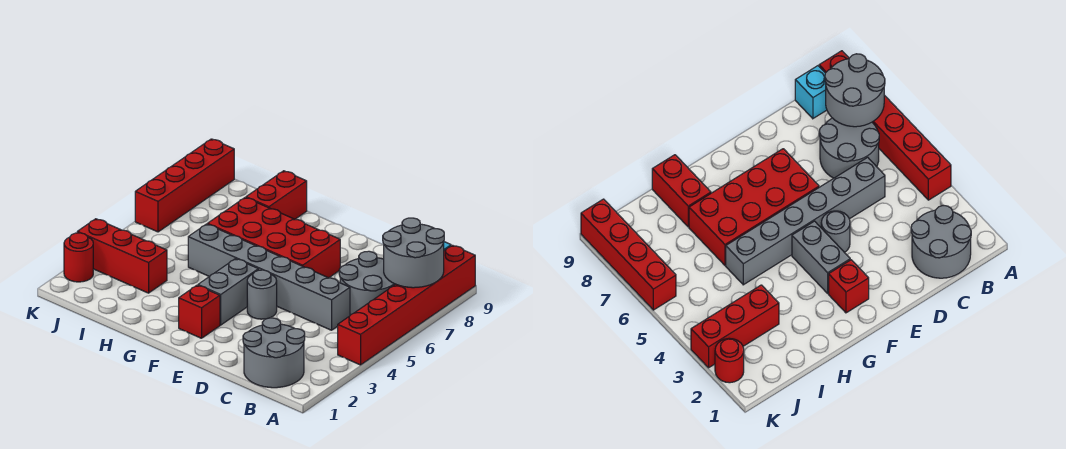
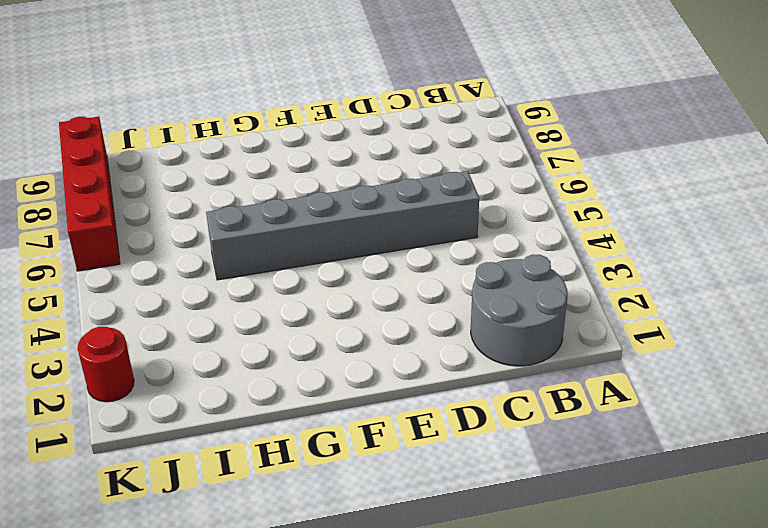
none -> red 1x6 brick [338,245,475,365]
none -> grey 2x2 round brick [339,251,395,315]
none -> cyan 1x1 brick [795,66,827,119]

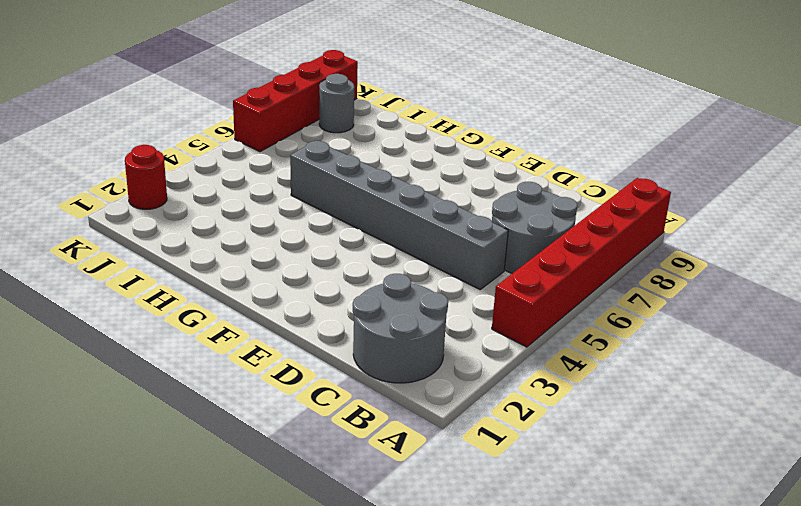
grey 1x1 round brick [319,74,354,133] -> grey 1x1 round brick moved to [247,270,277,319]
none -> cyan 1x1 brick [795,66,827,119]
none -> red 2x4 brick [207,198,340,278]
none -> red 1x1 brick [179,285,220,338]

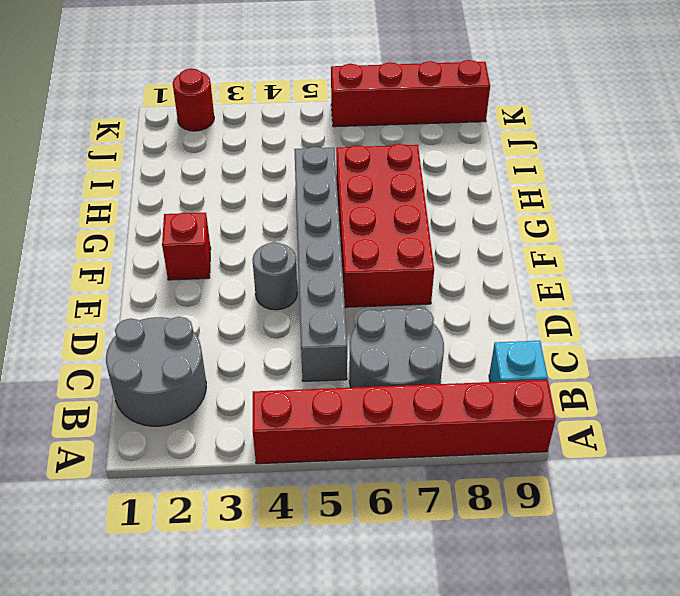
none -> grey 1x2 brick [198,259,258,325]
none -> red 1x2 brick [246,171,307,219]
none -> red 1x3 brick [77,219,167,293]

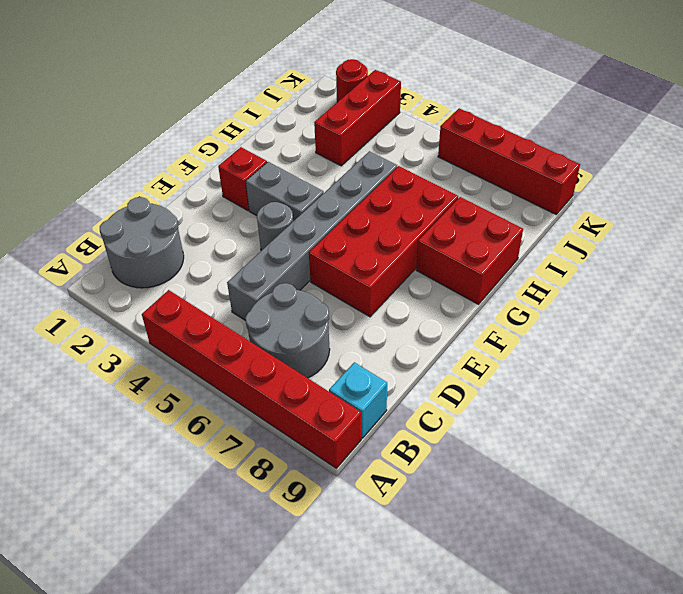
red 2x2 brick [416,197,523,304] -> red 1x2 brick [246,171,307,219]
none -> grey 2x2 round brick [383,218,444,288]

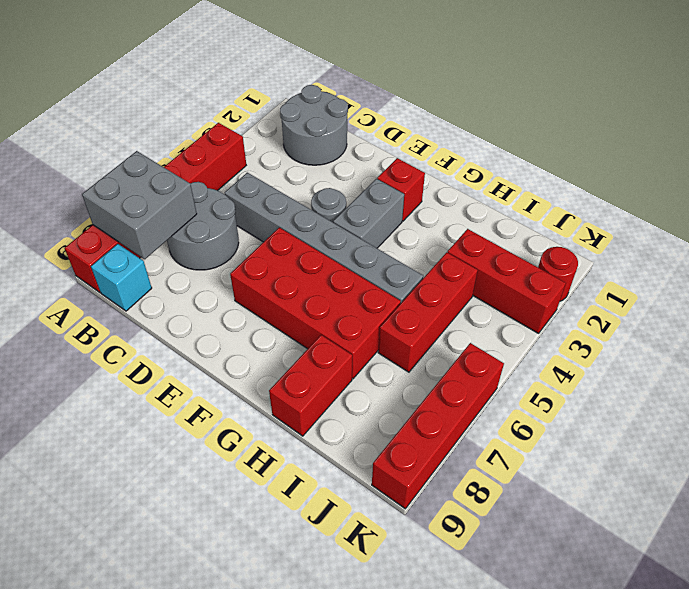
grey 2x2 brick [82,151,197,259] -> grey 2x2 round brick [383,218,444,288]
red 1x3 brick [378,252,478,372] -> none

